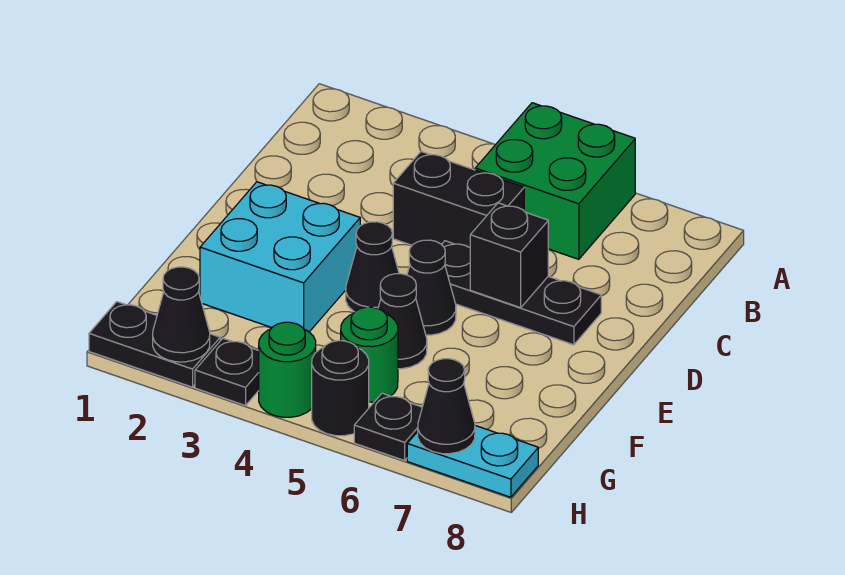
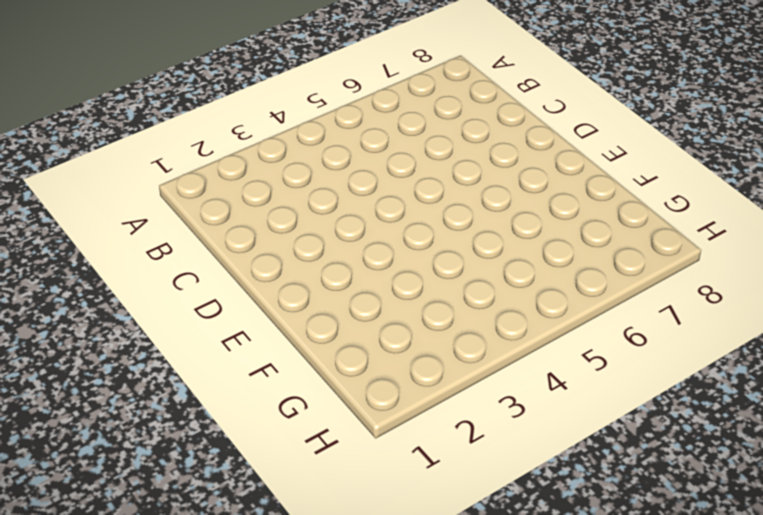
none -> green 2x2 brick [475,103,635,259]
none -> black 1x2 brick [393,152,524,248]
none -> black 1x3 plate [442,241,601,345]

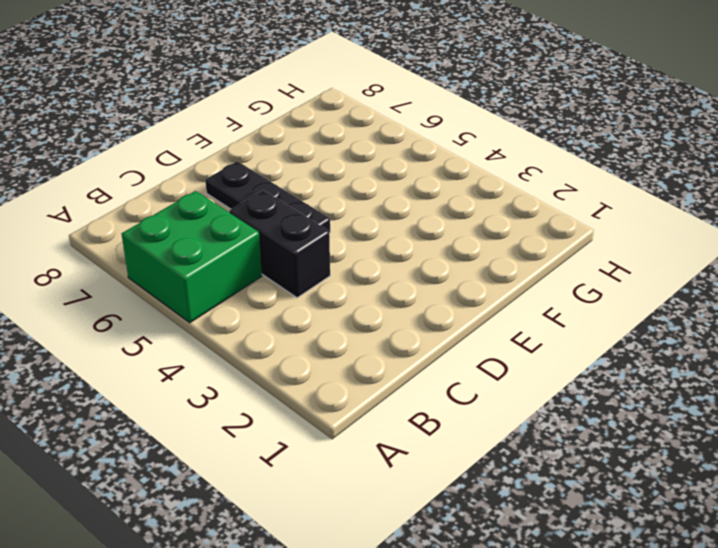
none -> cyan 2x2 brick [200,182,360,332]
none -> black 1x1 cone [346,222,399,312]
none -> black 1x1 cone [407,240,456,335]

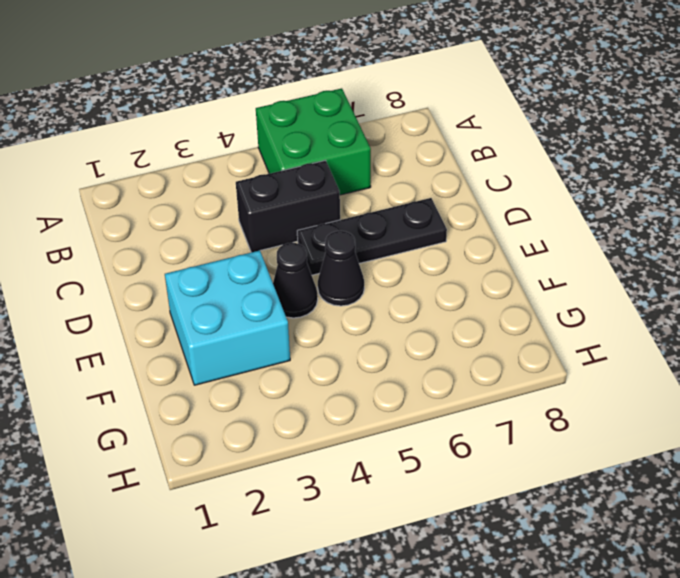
none -> black 1x1 cone [378,274,427,369]
none -> green 1x1 round brick [341,307,398,402]
none -> black 1x2 plate [89,302,220,387]

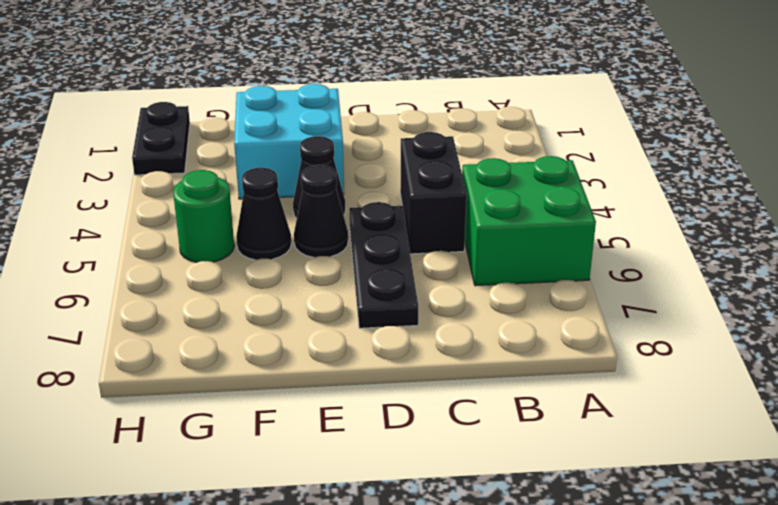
none -> black 1x1 plate [195,338,259,406]
none -> green 1x1 round brick [259,322,316,417]
none -> black 1x1 round brick [312,341,369,436]

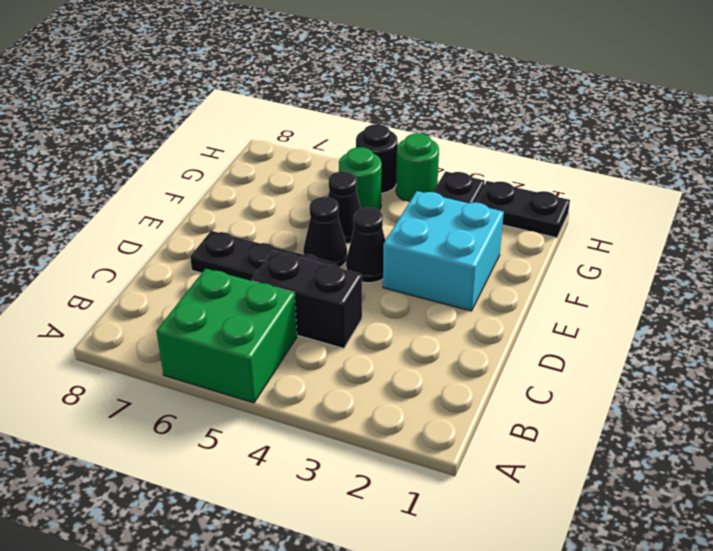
none -> black 1x1 plate [354,393,422,461]
none -> cyan 1x2 plate [407,426,538,497]
none -> black 1x1 brick [470,203,548,308]

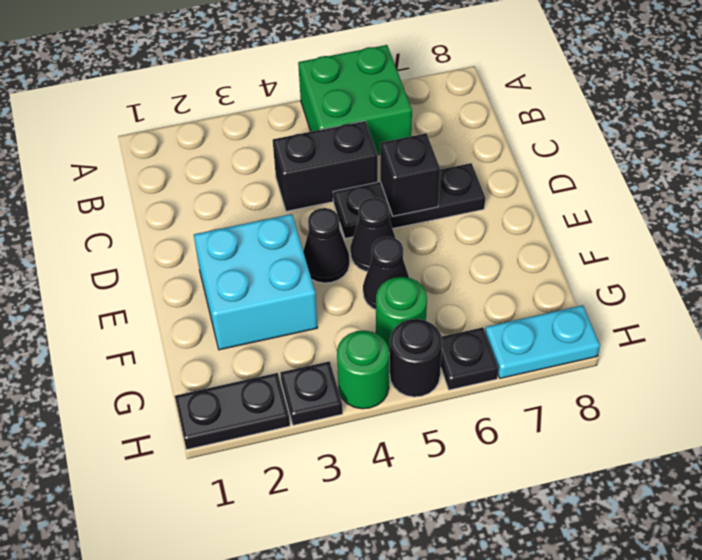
none -> black 1x1 cone [153,267,210,362]
none -> black 1x1 cone [418,359,475,454]

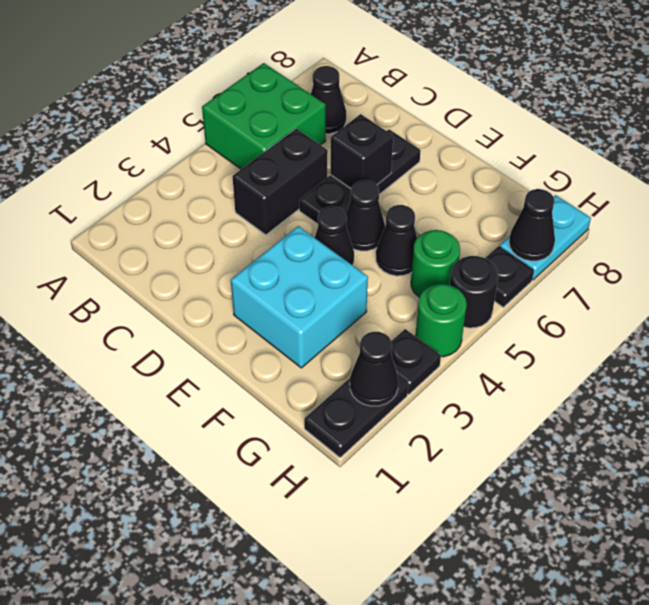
black 1x1 cone [311,66,346,134] -> none

